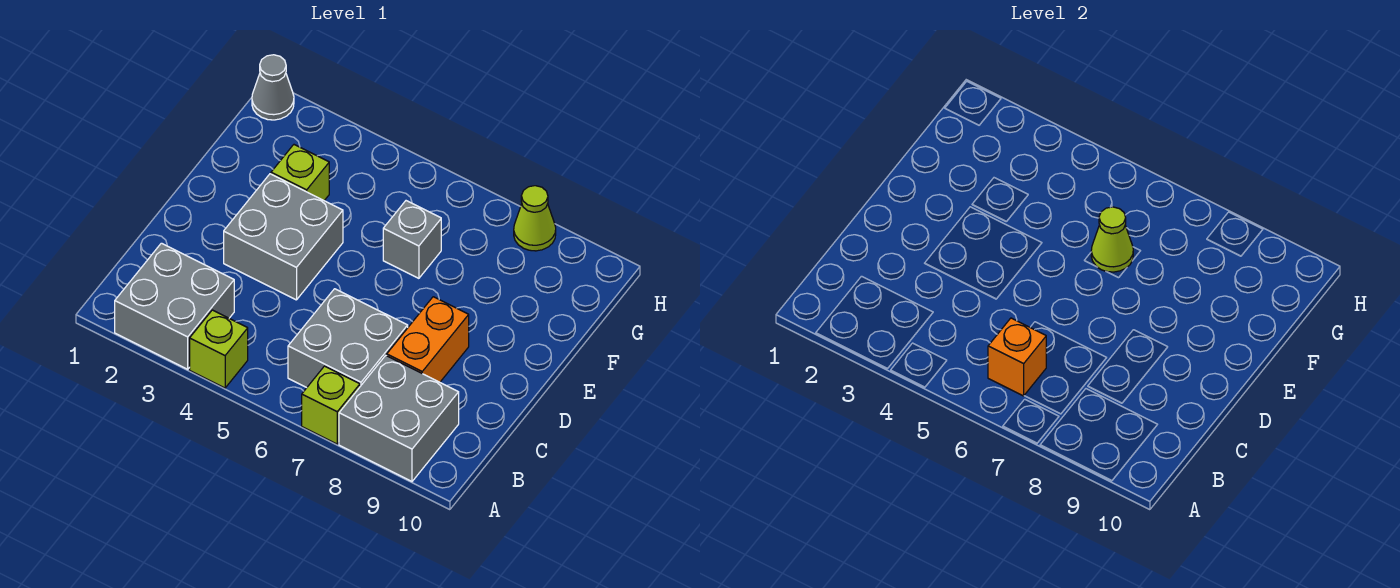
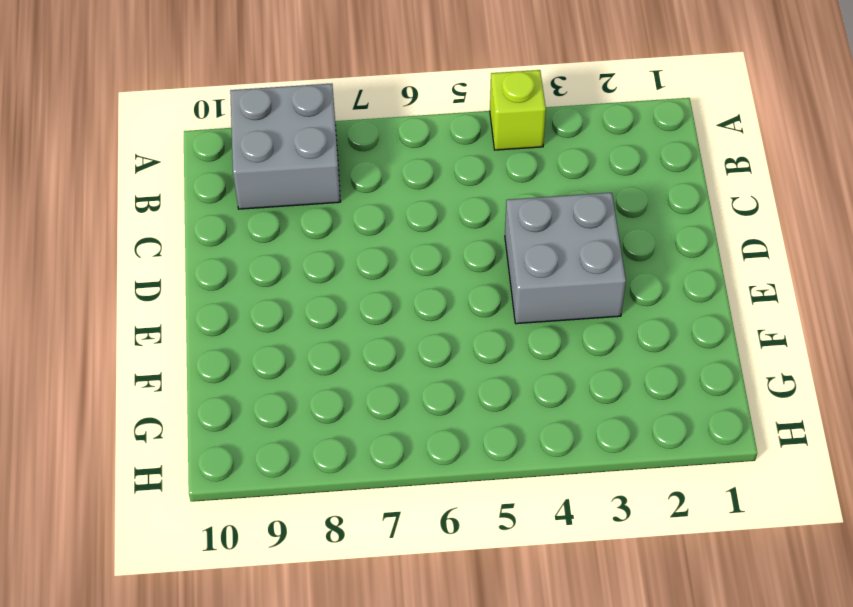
none -> grey 2x2 brick [115,243,234,369]
none -> lime 1x1 brick [302,366,360,444]
none -> grey 2x2 brick [288,289,408,388]

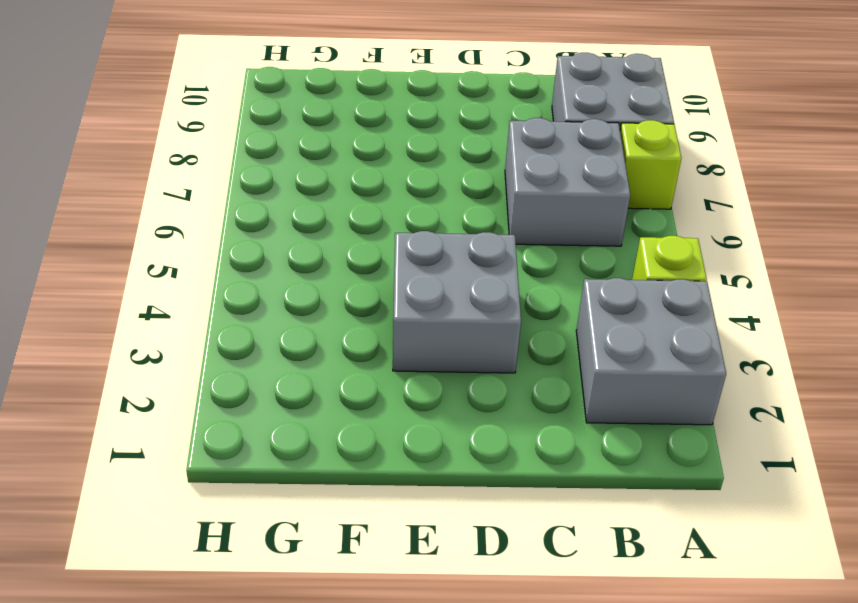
none -> orange 1x2 brick [387,297,469,382]
none -> lime 1x1 brick [271,145,329,201]
none -> grey 1x1 brick [383,201,441,278]

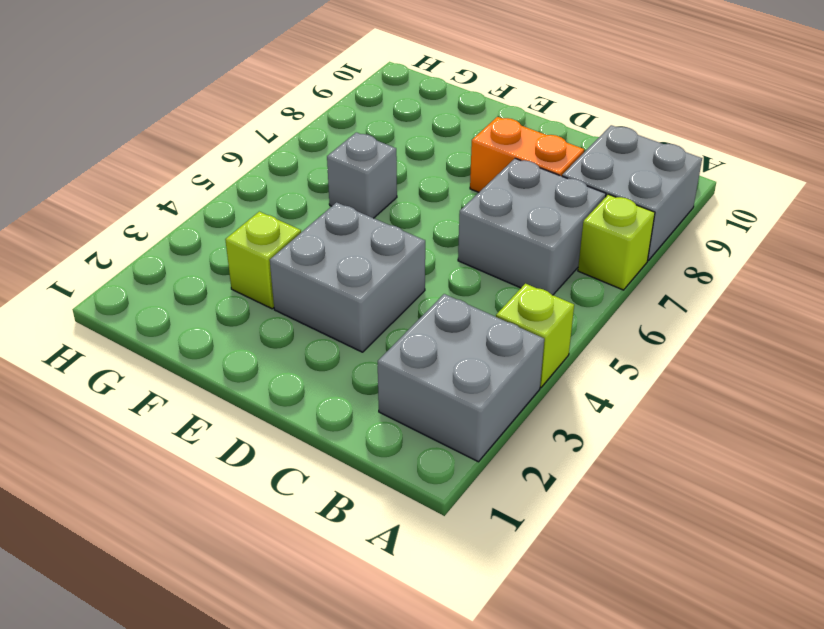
none -> grey 1x1 cone [252,55,294,120]
none -> lime 1x1 cone [514,186,556,251]
none -> orange 1x1 brick [988,318,1046,396]

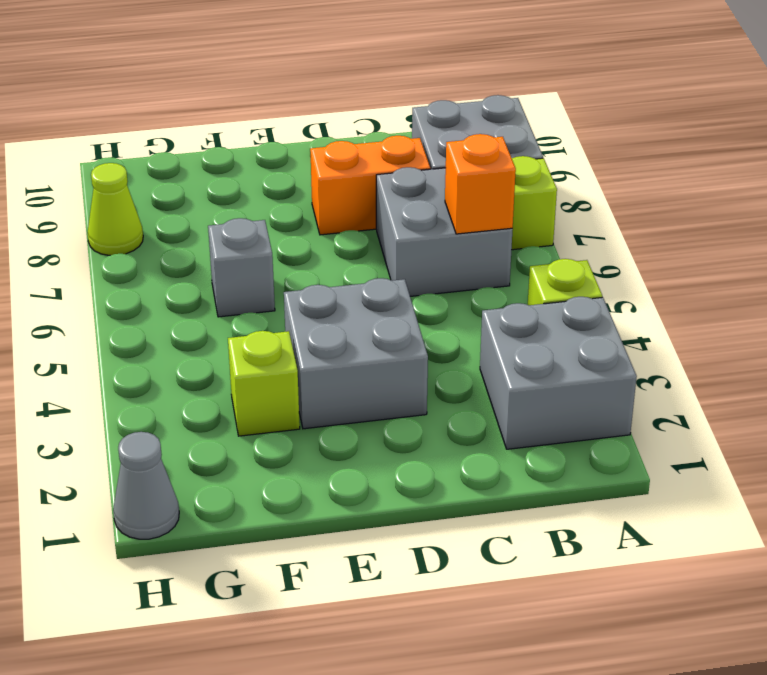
none -> lime 1x1 cone [1091,207,1133,272]

